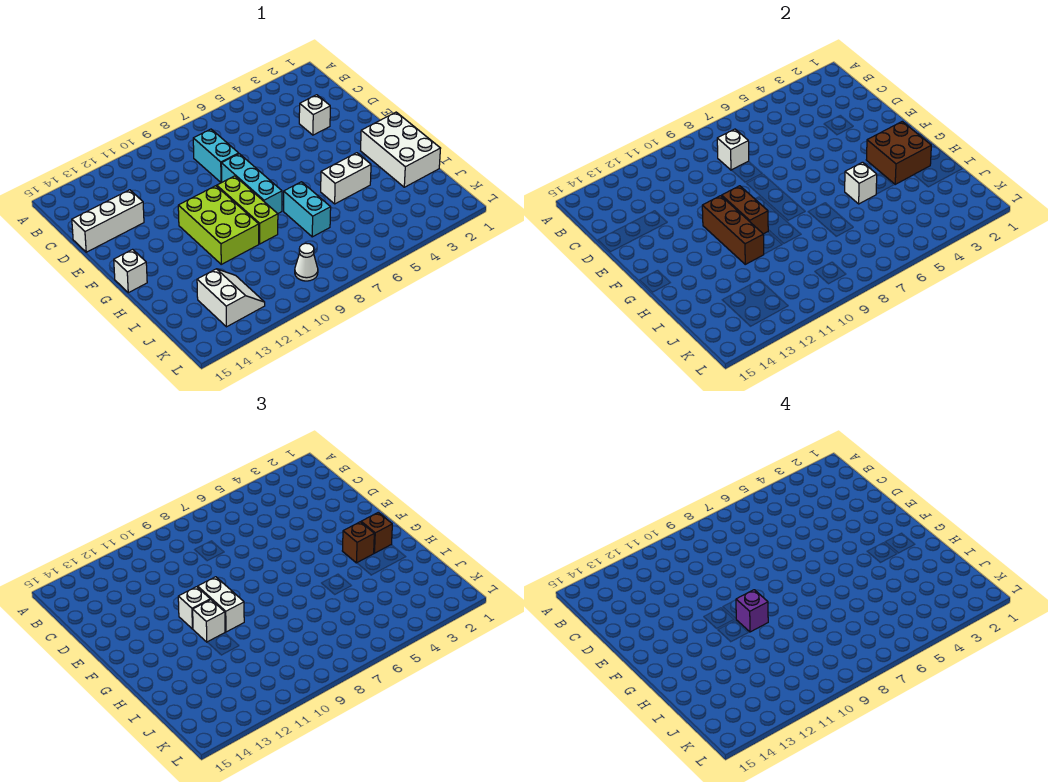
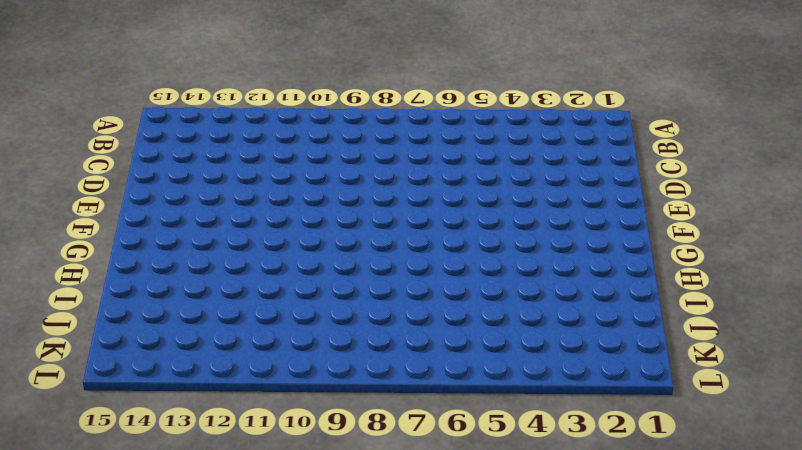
none -> cyan 1x2 brick [193,129,239,183]
none -> white 1x1 brick [299,95,330,135]
none -> white 1x3 brick [72,190,144,252]

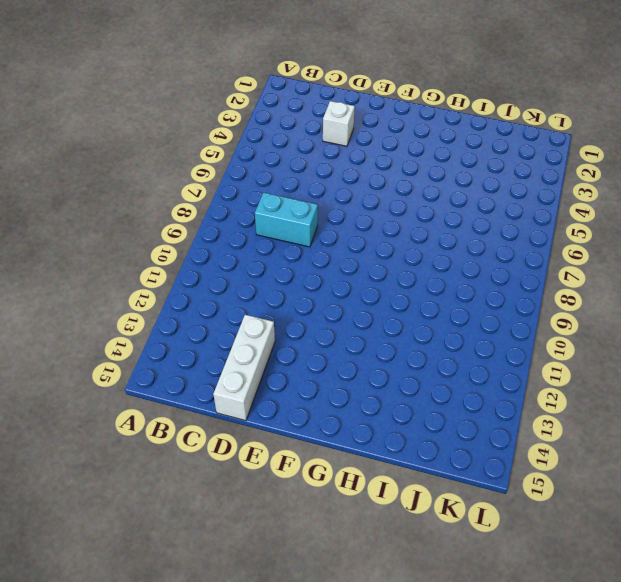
none -> cyan 1x3 brick [221,154,282,213]
none -> lime 1x3 brick [217,176,278,244]
none -> lime 2x3 brick [178,186,259,264]

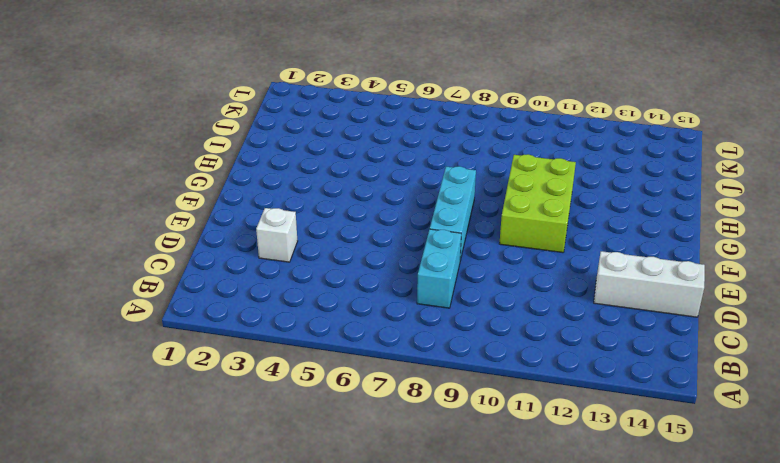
none -> lime 1x3 brick [217,176,278,244]
none -> white 2x3 brick [361,112,441,187]
none -> white 1x1 brick [114,249,147,293]

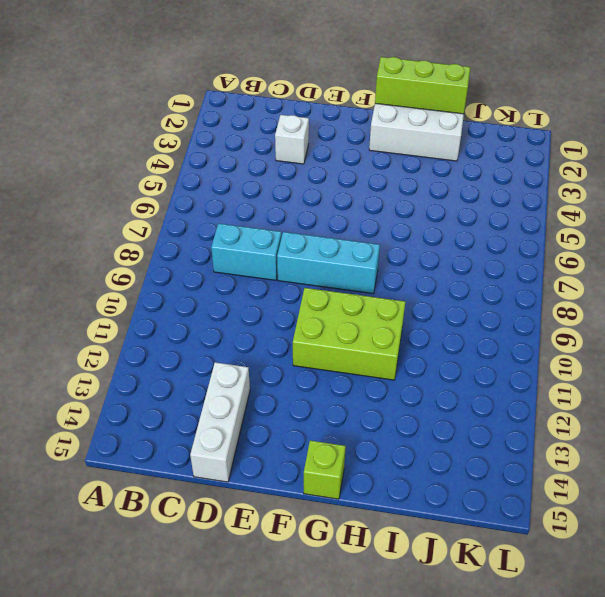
lime 1x3 brick [375,57,470,114] -> lime 1x3 brick moved to [217,176,278,244]
lime 1x1 brick [304,441,346,499] -> white 1x1 brick [114,249,147,293]
none -> white 1x2 brick [321,153,371,204]
none -> cyan 1x2 brick [284,182,331,237]
none -> white 2x2 slope [197,269,265,327]

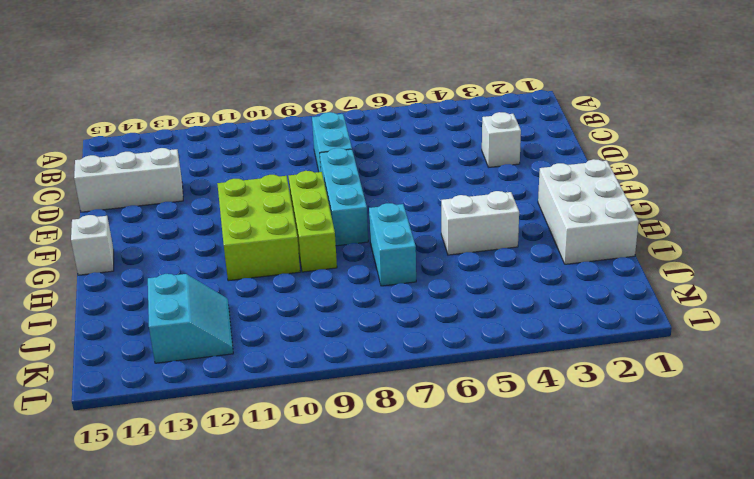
cyan 2x2 slope [148,274,233,363] -> white 2x2 slope [197,269,265,327]
none -> white 1x1 cone [295,243,318,281]
none -> white 1x1 brick [717,129,749,170]
none -> brown 1x2 brick [722,186,768,234]

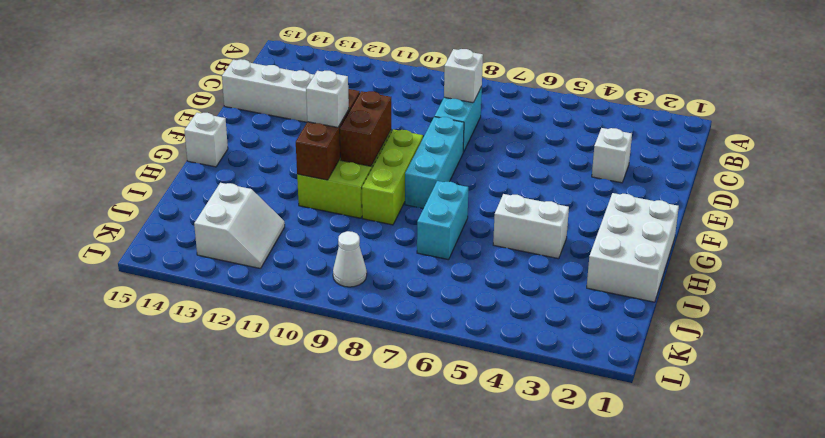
none -> brown 2x2 brick [866,121,931,184]
none -> white 1x1 brick [845,162,877,204]
none -> white 1x2 brick [198,577,244,632]

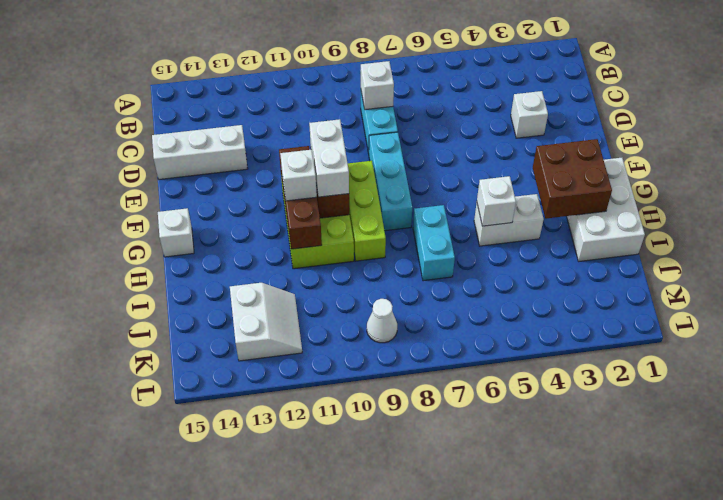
none -> white 1x1 brick [178,587,210,629]
none -> brown 1x1 brick [361,512,392,553]
none -> brown 1x1 brick [342,522,374,563]

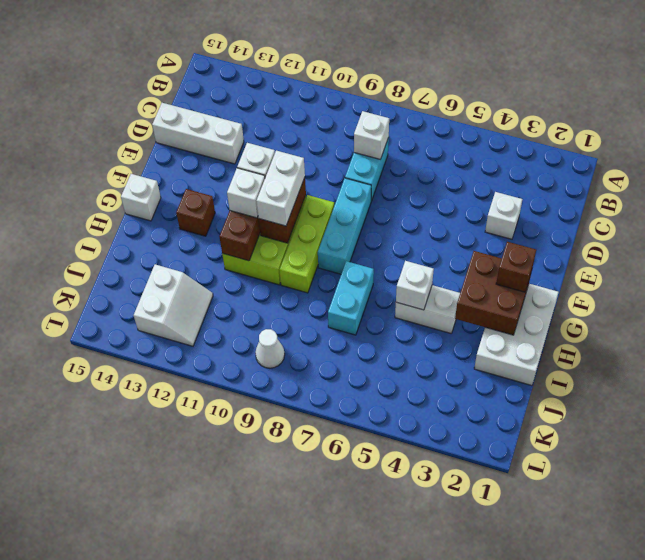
brown 1x1 brick [176,189,215,236] -> brown 1x1 brick moved to [342,522,374,563]
none -> purple 1x1 brick [736,590,768,632]

